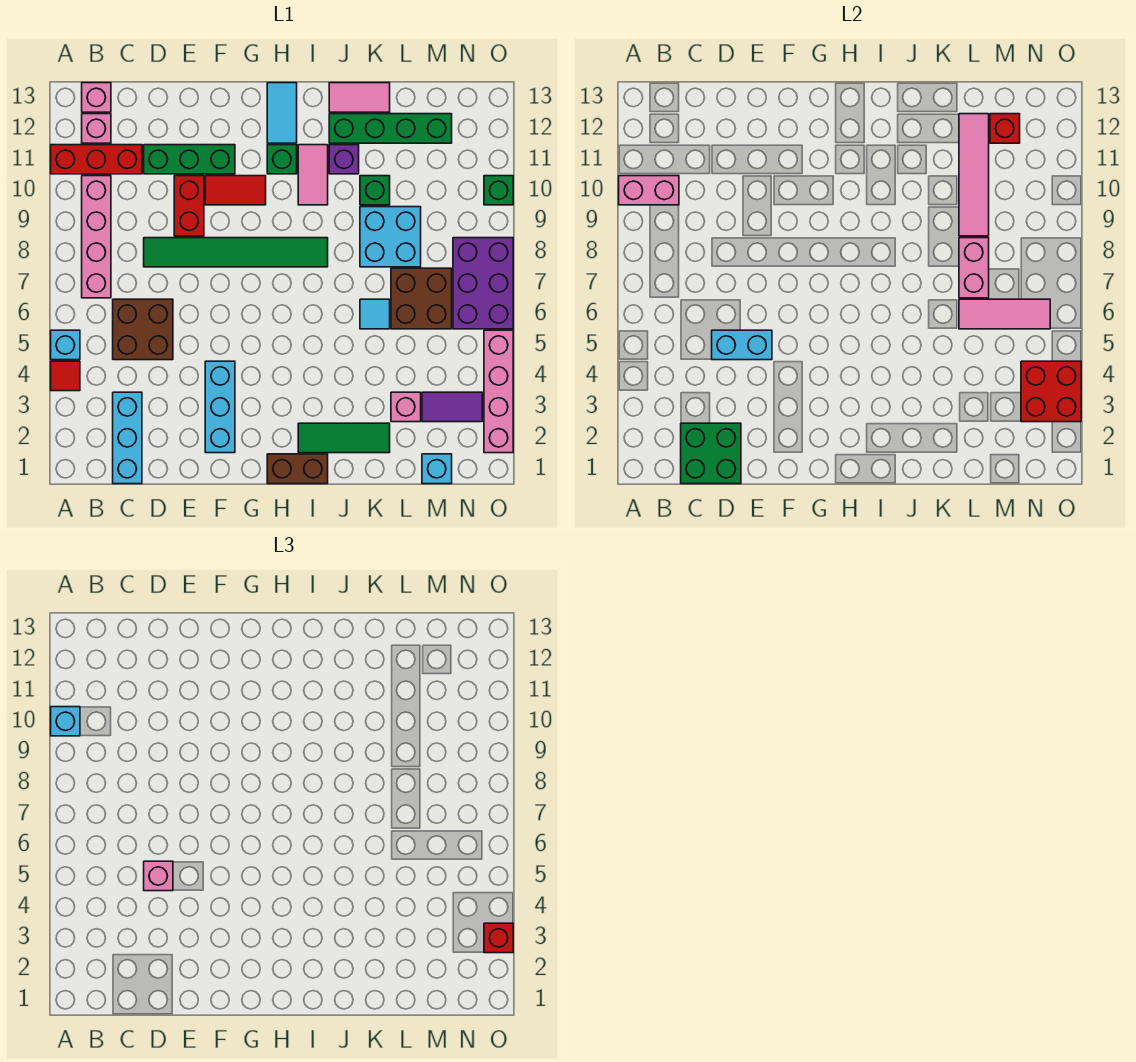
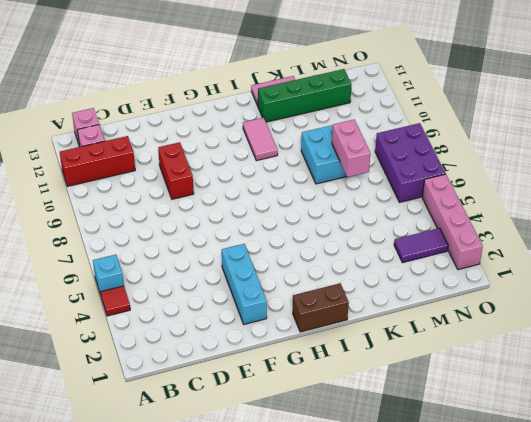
none -> pink 1x4 brick [82,176,111,298]
none -> cyan 1x3 brick [113,392,142,484]
none -> brown 2x2 brick [113,299,173,360]
none -> green 1x6 tile [144,238,328,267]

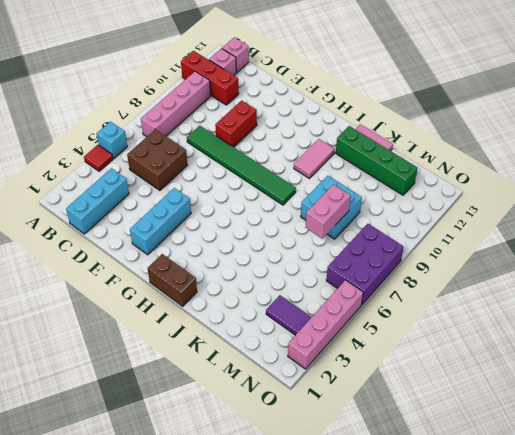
none -> green 1x3 brick [144,145,235,174]
none -> red 1x2 tile [205,176,266,205]
none -> green 1x1 brick [267,145,297,174]
none -> cyan 1x2 tile [267,83,297,143]

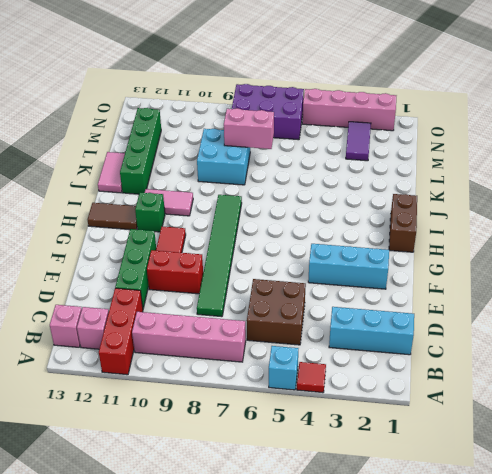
brown 1x2 tile [88,203,137,230] -> cyan 1x2 tile [267,83,297,143]
none -> green 1x3 tile [298,423,390,453]
none -> purple 1x1 brick [329,145,359,174]
none -> cyan 1x1 tile [360,299,390,329]
none -> green 1x1 brick [360,176,390,205]

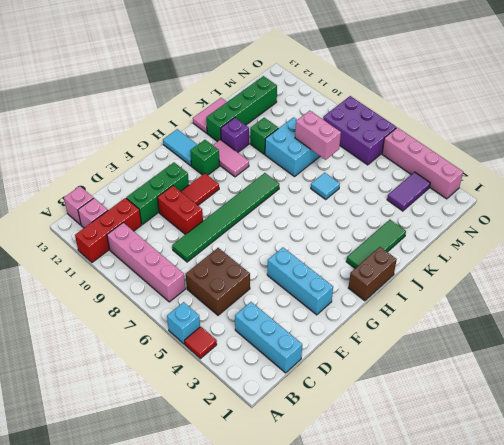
none -> pink 1x1 brick [391,392,421,422]
none -> brown 2x2 brick [391,268,452,329]
none -> cyan 1x1 brick [422,454,452,484]
none -> green 1x1 brick [484,176,513,205]

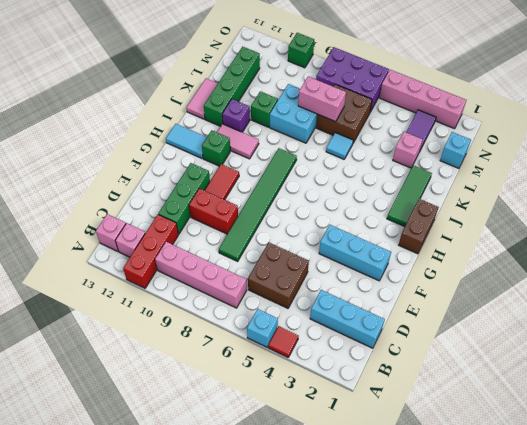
none -> pink 1x2 brick [619,176,679,205]
none -> green 2x2 brick [681,423,741,484]
none -> cyan 1x2 brick [712,330,772,360]
none -> pink 1x3 tile [959,299,1050,329]

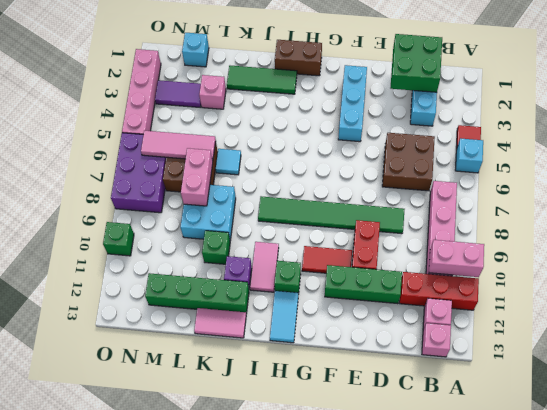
none -> cyan 1x2 brick [712,330,772,360]
none -> pink 1x4 tile [959,114,989,236]
none -> red 1x1 brick [990,114,1020,143]
none -> red 2x2 brick [1021,361,1081,422]

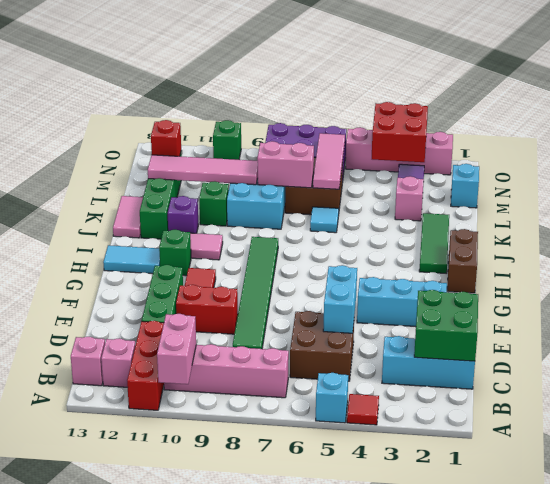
none -> cyan 1x1 brick [51,707,80,736]
none -> pink 1x1 brick [144,861,173,891]
none -> red 1x1 brick [484,923,513,953]

